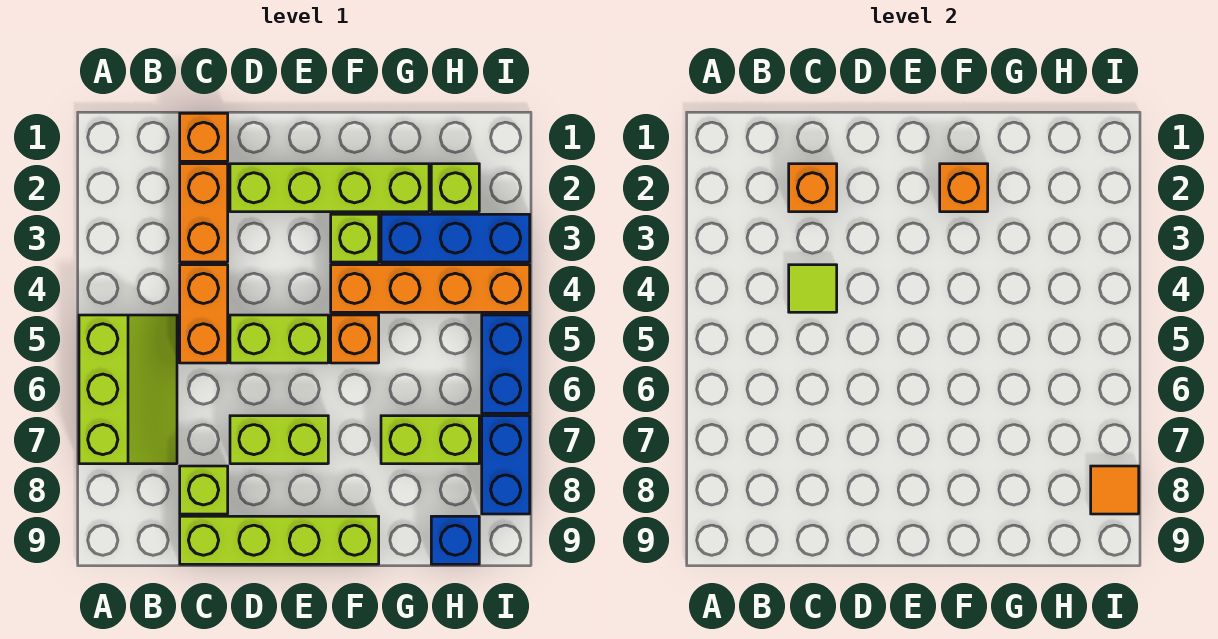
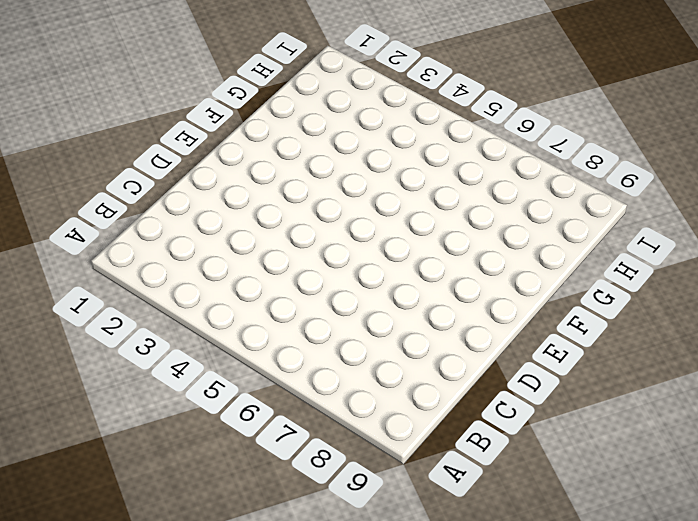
none -> lime 2x3 slope [79,315,177,464]
none -> orange 1x1 brick [180,113,228,161]
none -> orange 1x2 brick [180,164,228,262]

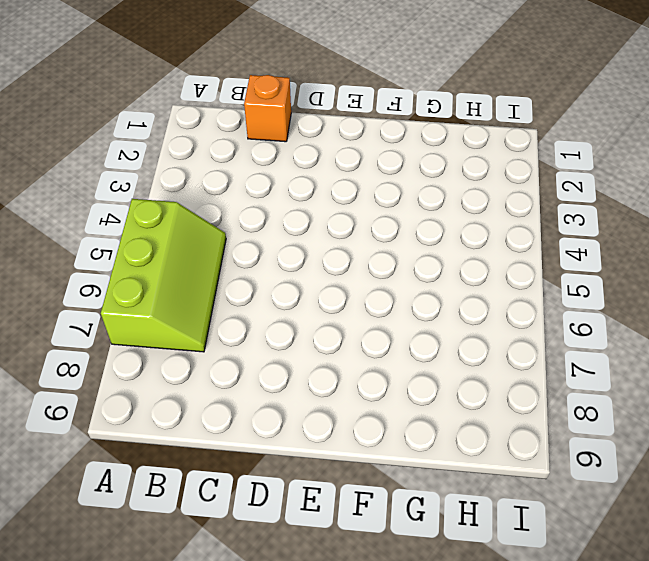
none -> orange 1x2 brick [180,164,228,262]
none -> orange 1x2 brick [180,265,228,363]
none -> lime 1x1 brick [180,466,228,514]

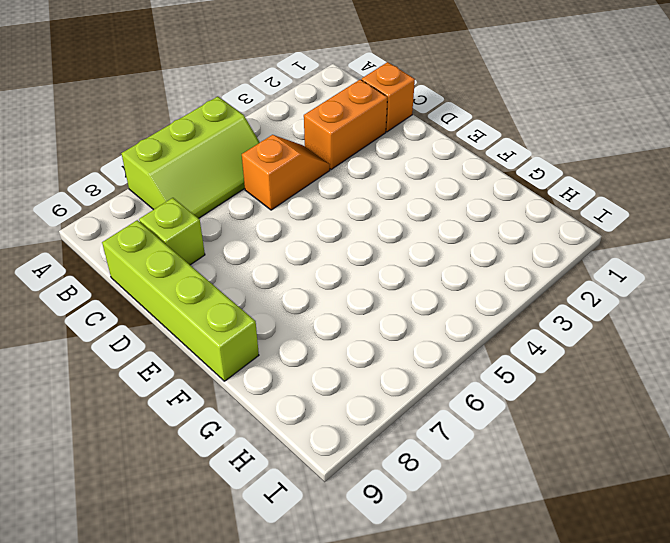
orange 1x2 slope [242,135,330,210] -> orange 1x2 brick [180,265,228,363]
none -> lime 1x4 brick [230,164,429,212]
none -> lime 1x2 brick [230,315,328,363]
none -> lime 1x2 brick [230,416,328,464]

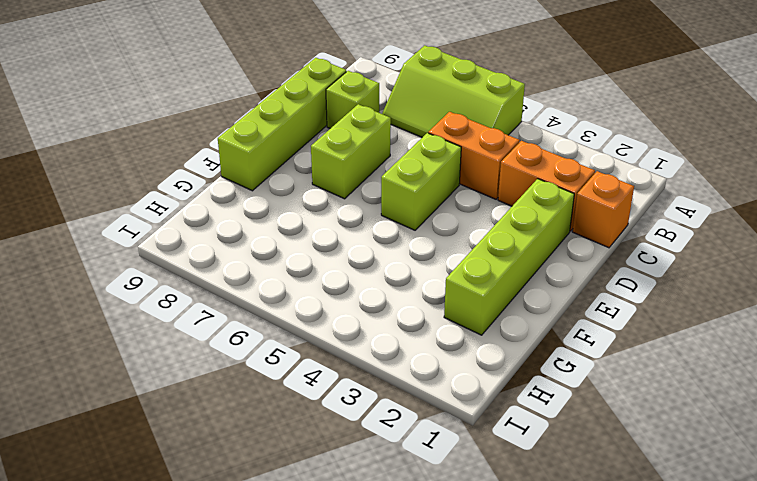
none -> lime 1x1 brick [331,214,379,262]
none -> orange 1x4 brick [331,265,530,312]
none -> orange 1x1 brick [331,315,379,363]

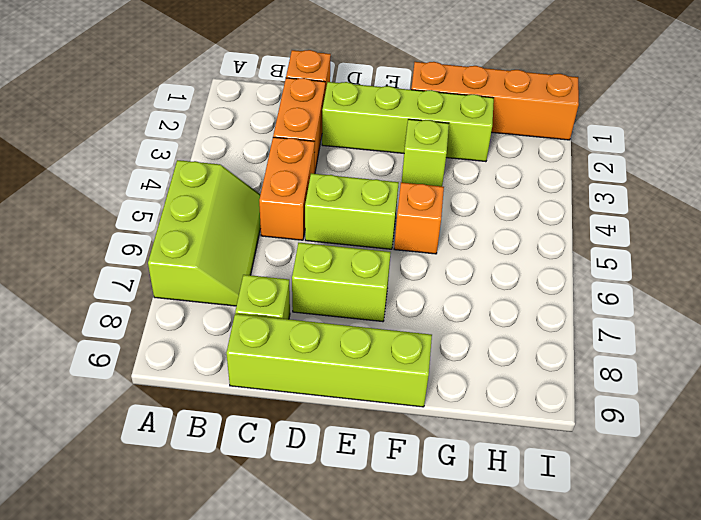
orange 1x4 brick [411,62,579,140] -> orange 1x4 brick moved to [331,265,530,312]
none -> blue 1x3 brick [381,214,530,262]
none -> lime 1x2 brick [381,416,479,464]
none -> lime 1x1 brick [431,164,479,212]

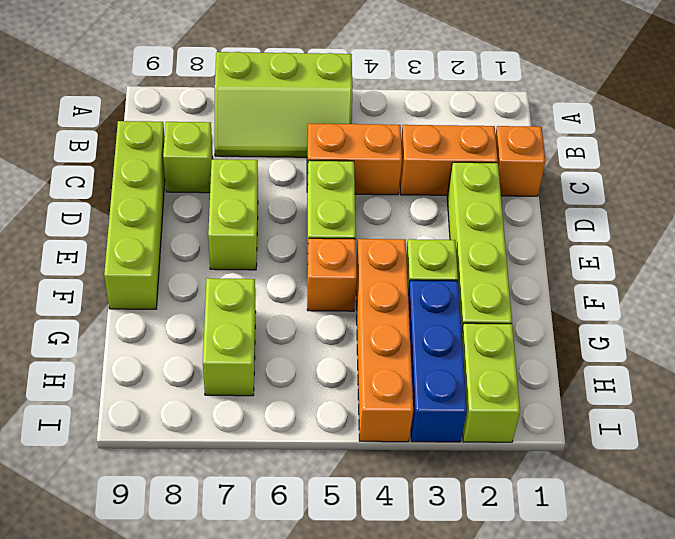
lime 1x2 brick [462,323,520,442] -> lime 1x1 brick [431,164,479,212]
none -> blue 1x1 brick [431,516,479,564]
none -> blue 1x2 brick [482,315,530,413]
none -> blue 1x2 brick [482,416,530,514]

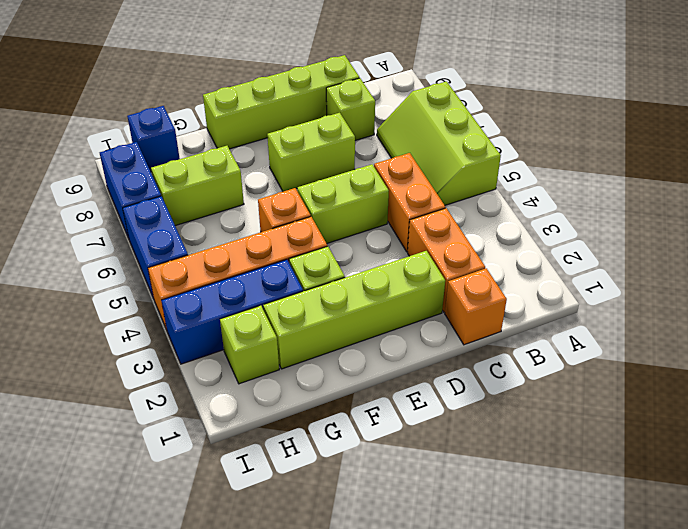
none -> orange 1x1 brick [789,164,837,212]
none -> lime 1x1 tile [789,265,837,312]
none -> orange 1x1 brick [940,164,988,212]

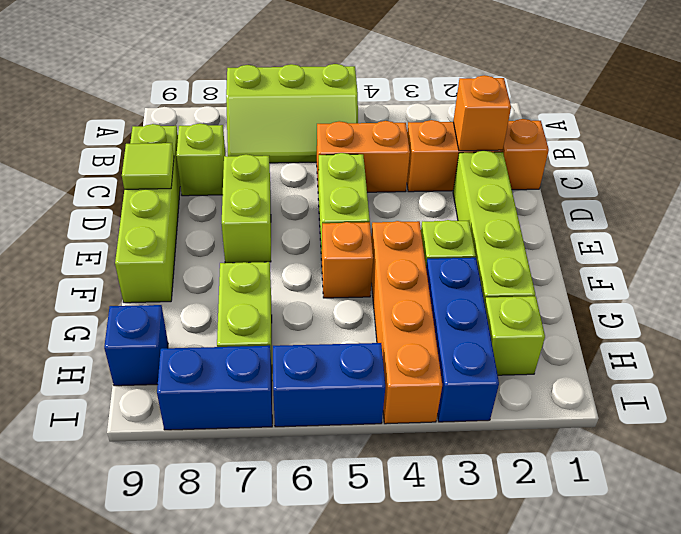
lime 1x1 tile [122,143,174,189] -> lime 1x1 tile moved to [789,265,837,312]
none -> orange 1x1 brick [940,164,988,212]
none -> orange 1x1 tile [1091,466,1139,514]

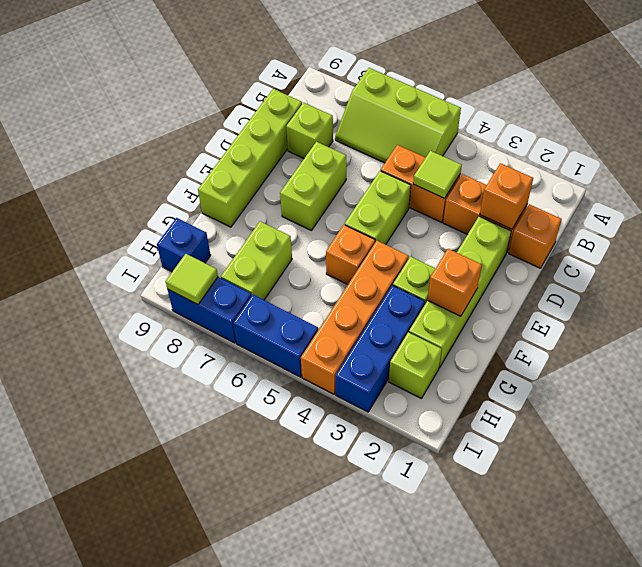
lime 1x1 tile [166,254,218,304] -> orange 1x1 tile [1091,466,1139,514]

